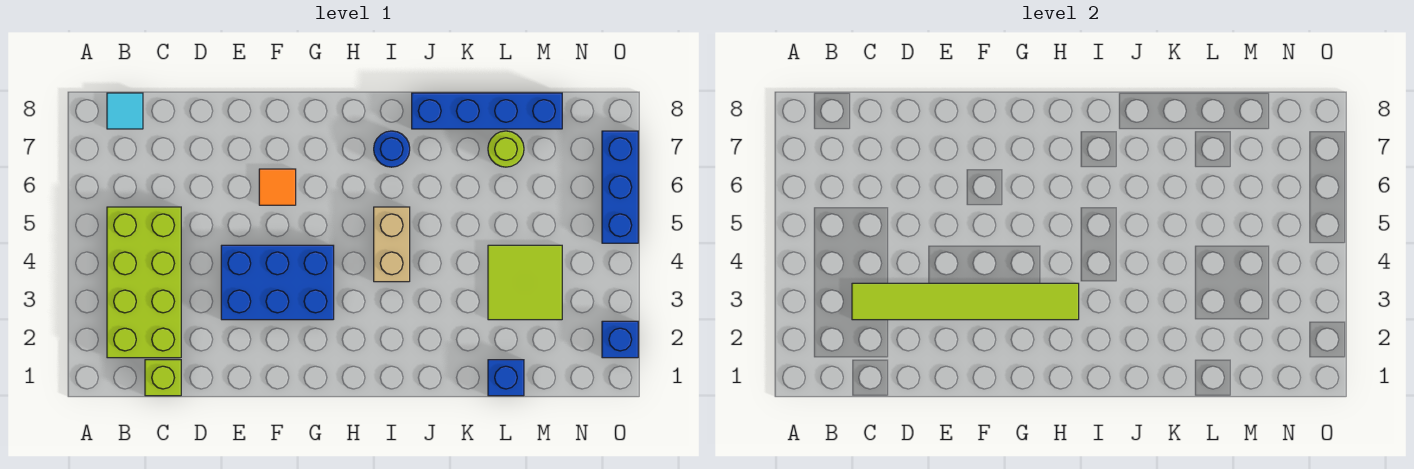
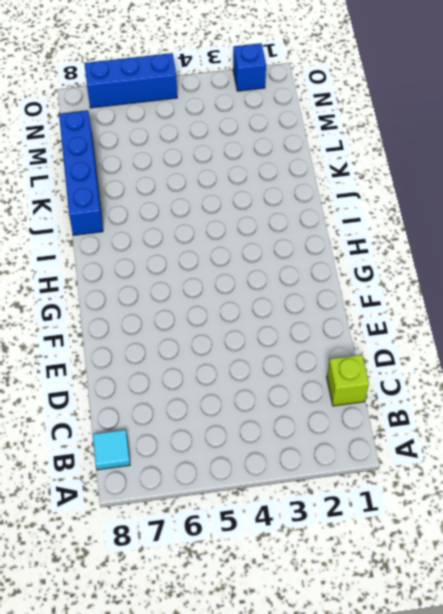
none -> lime 2x4 brick [107,207,181,358]
none -> blue 2x3 brick [221,245,334,320]
none -> orange 1x1 tile [259,169,296,205]

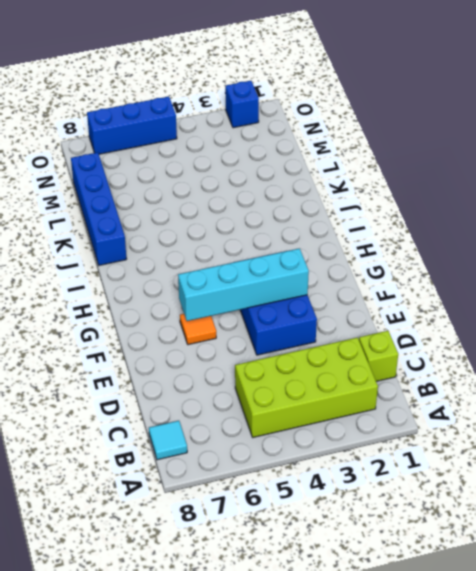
cyan 1x4 brick [178,248,309,321] -> lime 1x6 tile [852,283,1079,320]
none -> tan 1x2 brick [374,207,410,282]
none -> blue 1x1 round brick [374,131,410,167]
none -> blue 1x1 brick [488,360,524,396]

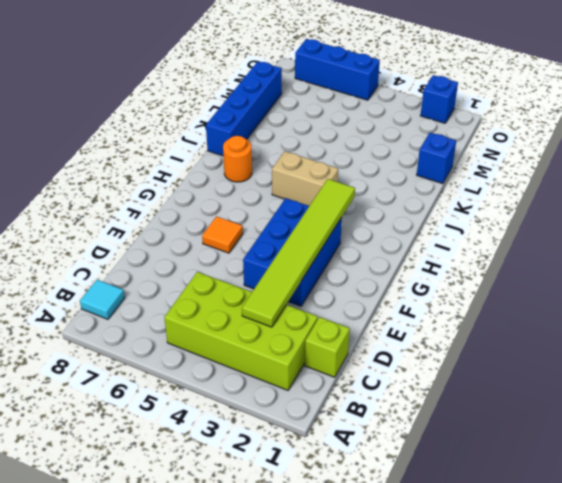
orange 1x1 round brick [223,136,252,182] -> blue 1x1 round brick [374,131,410,167]
none -> lime 2x2 tile [488,245,562,320]
none -> lime 1x1 round brick [488,131,524,167]

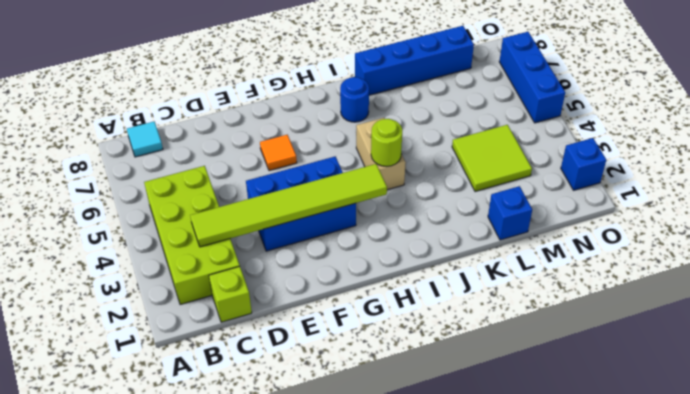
lime 1x1 round brick [371,119,402,167] -> lime 1x1 round brick moved to [488,131,524,167]

